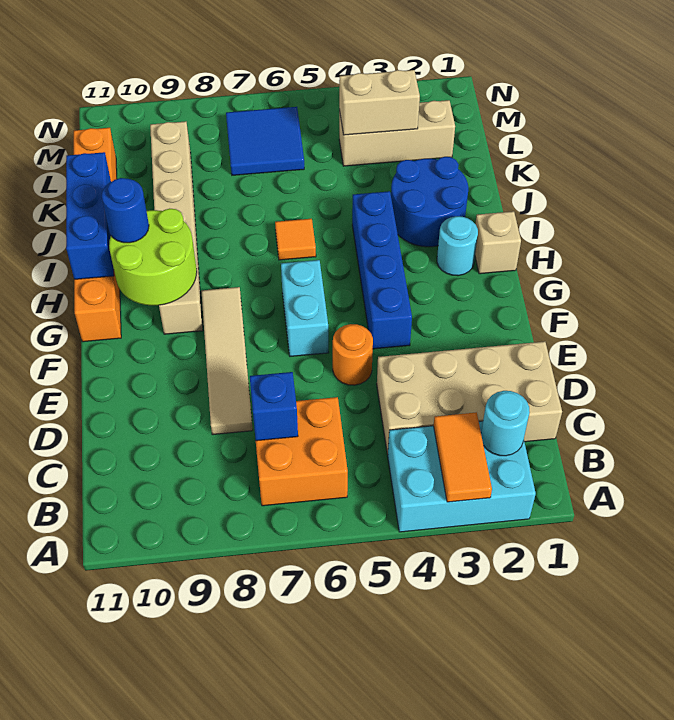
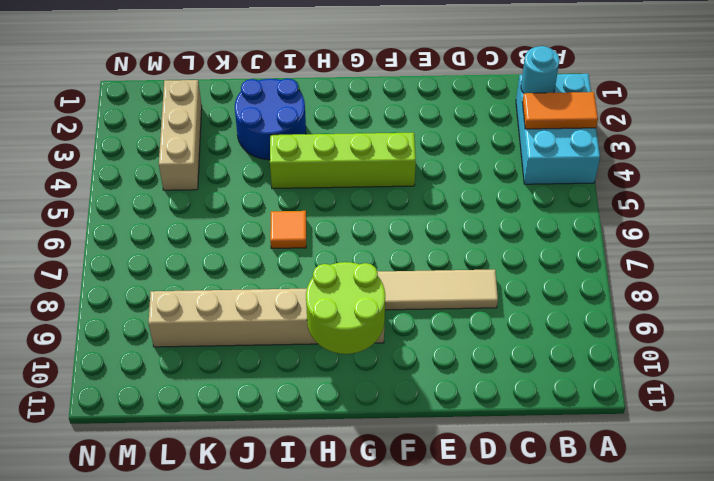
lime 1x4 brick [270,133,416,188] -> blue 1x4 brick [352,191,412,349]
none -> orange 2x2 brick [256,397,348,506]
none -> tan 2x4 brick [377,341,562,455]
none -> orange 1x1 round brick [333,324,373,385]

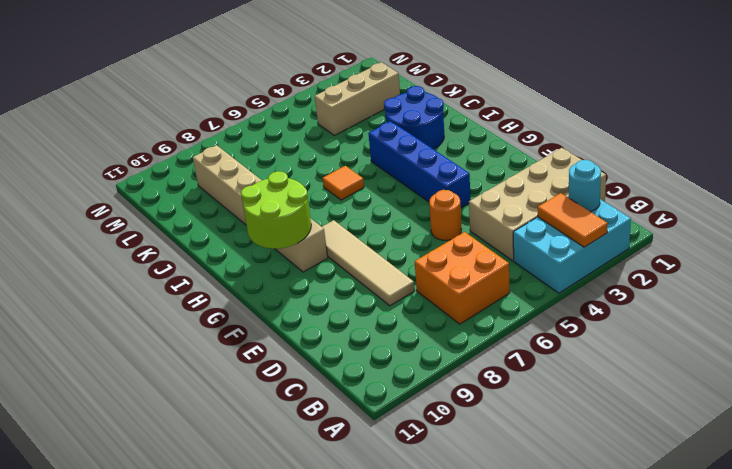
none -> cyan 1x2 brick [281,260,328,356]
none -> orange 1x6 brick [74,128,121,342]
none -> tan 1x1 brick [475,211,521,274]

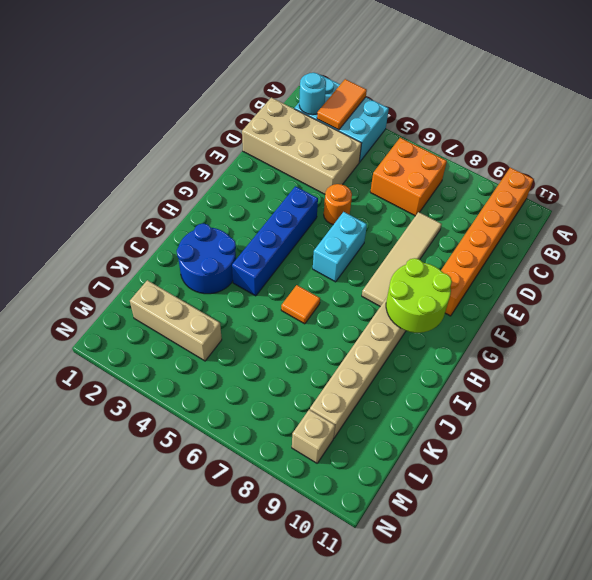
orange 1x6 brick [441,168,534,316] -> orange 1x6 brick moved to [74,128,121,342]
tan 1x1 brick [292,409,335,463] -> tan 1x1 brick moved to [475,211,521,274]
none -> cyan 1x1 round brick [437,216,478,276]
none -> blue 2x2 tile [226,107,304,175]
none -> blue 1x1 brick [250,372,298,441]

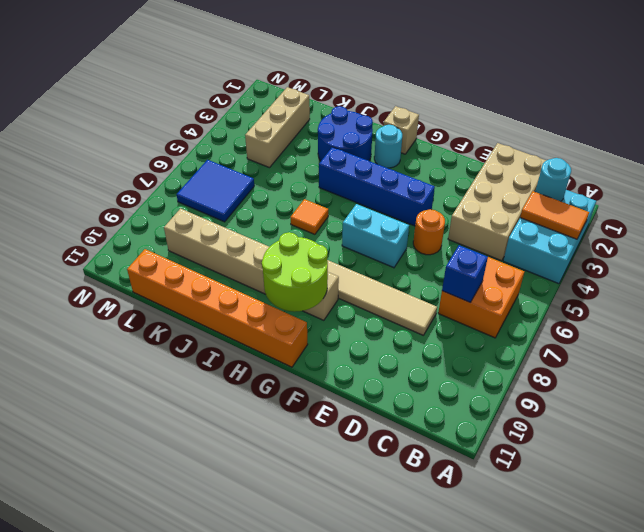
none -> blue 1x3 brick [66,152,114,279]
none -> tan 1x2 brick [339,70,420,135]
none -> blue 1x1 round brick [102,178,149,243]

